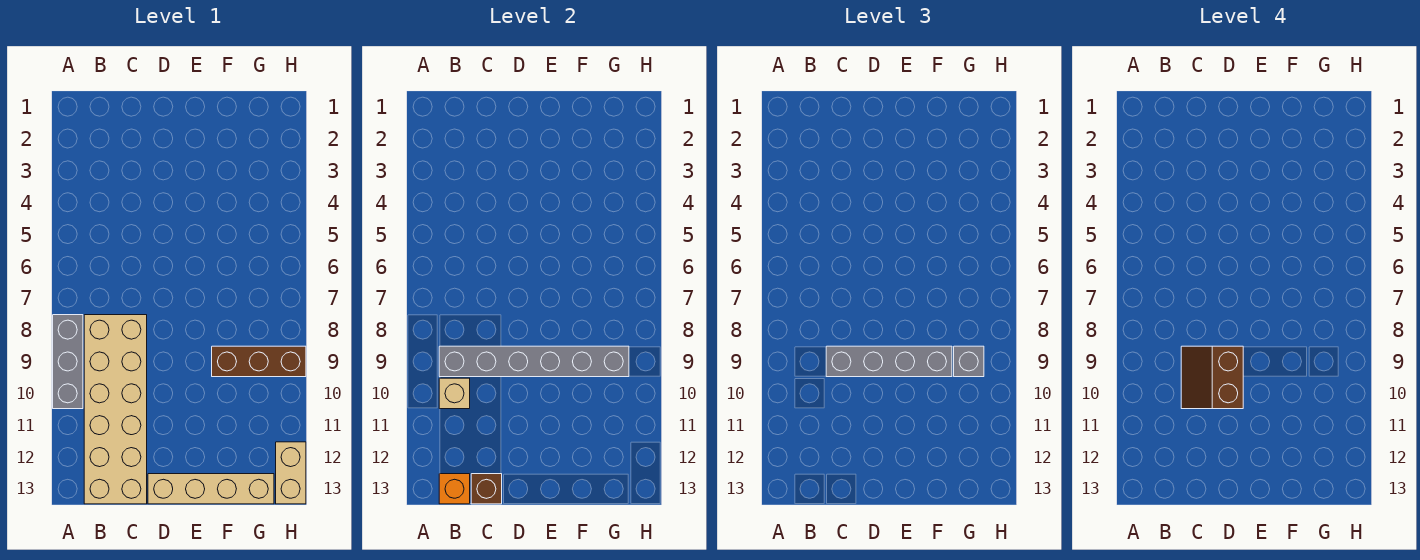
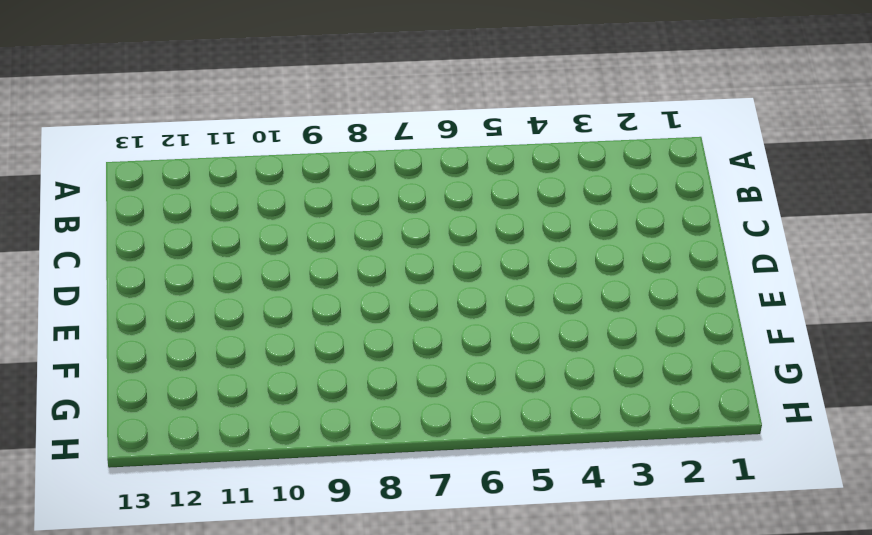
none -> grey 1x3 brick [53,315,83,409]
none -> tan 2x6 brick [84,315,147,504]
none -> tan 1x4 brick [148,474,274,504]

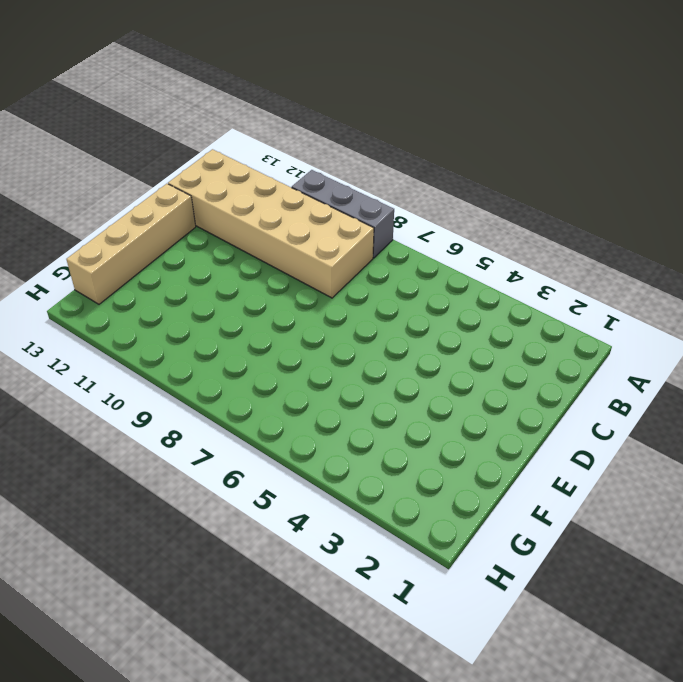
none -> brown 1x3 brick [212,346,306,377]
none -> tan 1x2 brick [276,442,306,504]
none -> grey 1x6 brick [439,346,629,377]

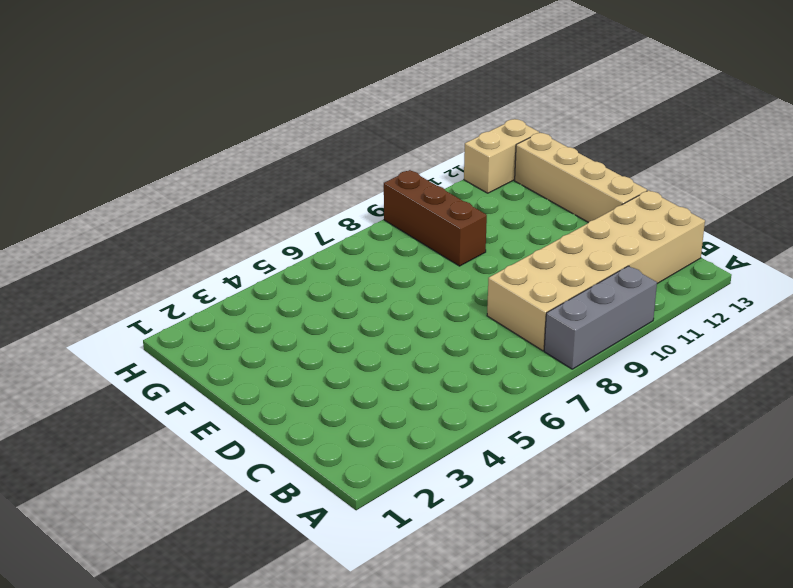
none -> grey 1x6 brick [439,346,629,377]
none -> tan 1x1 brick [439,378,470,409]
none -> orange 1x1 brick [439,474,470,504]

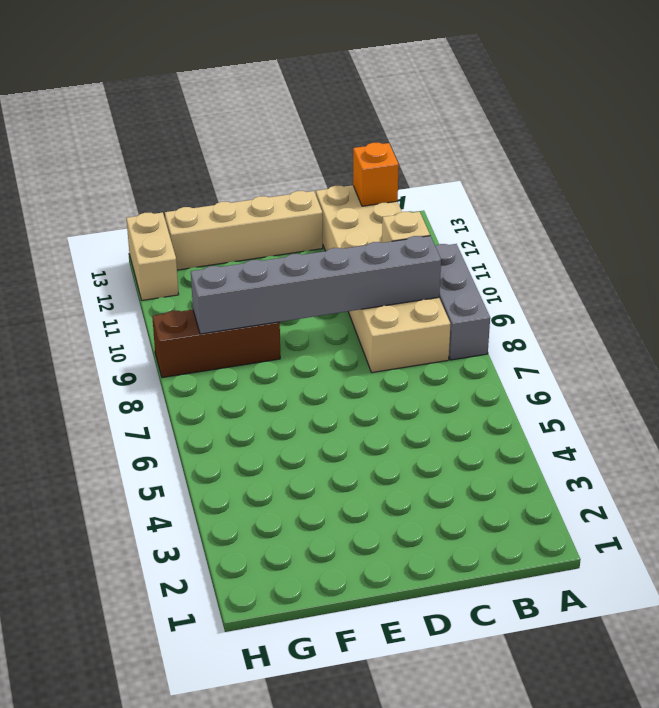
none -> brown 1x1 brick [471,474,502,504]
none -> grey 1x4 brick [826,346,952,377]
none -> grey 1x1 brick [954,346,984,377]

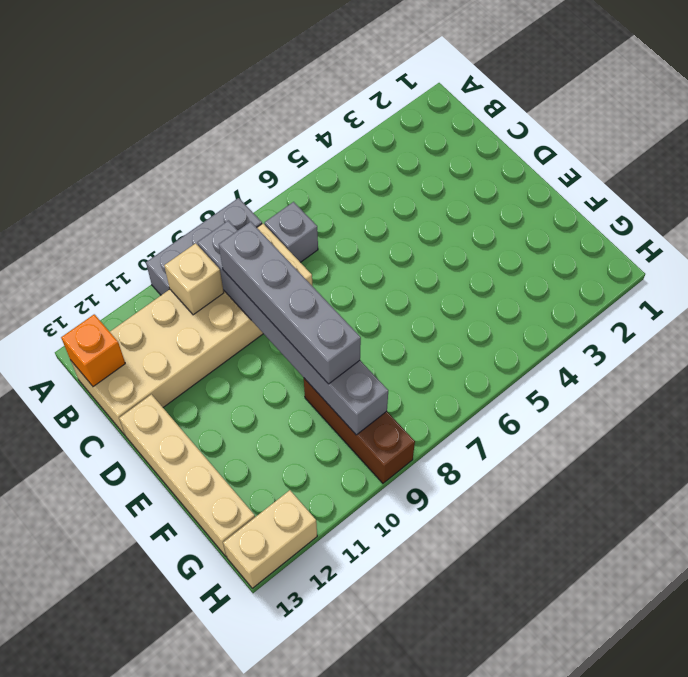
grey 1x1 brick [265,202,318,262] -> grey 1x1 brick moved to [954,346,984,377]
none -> brown 1x1 brick [471,474,502,504]
none -> brown 2x2 slope [1181,346,1243,409]

